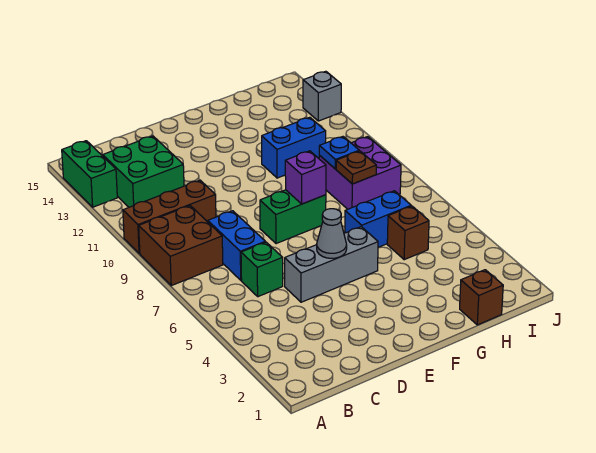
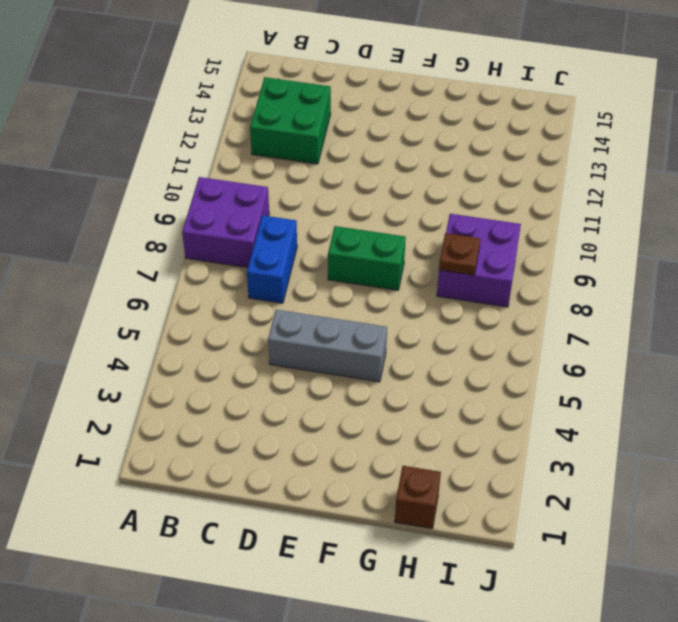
purple 2x2 brick [182,177,269,268] -> brown 2x2 brick [139,206,223,286]
none -> brown 1x3 brick [123,180,216,254]
none -> green 1x2 brick [62,141,117,207]
none -> green 1x1 brick [241,242,283,297]

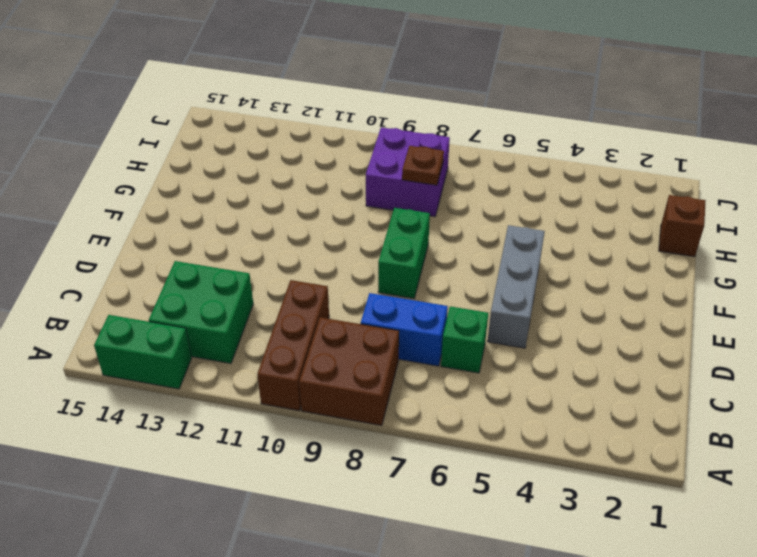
none -> blue 1x2 brick [345,191,411,247]
none -> blue 1x2 brick [262,117,326,178]
none -> brown 1x1 brick [387,206,429,260]

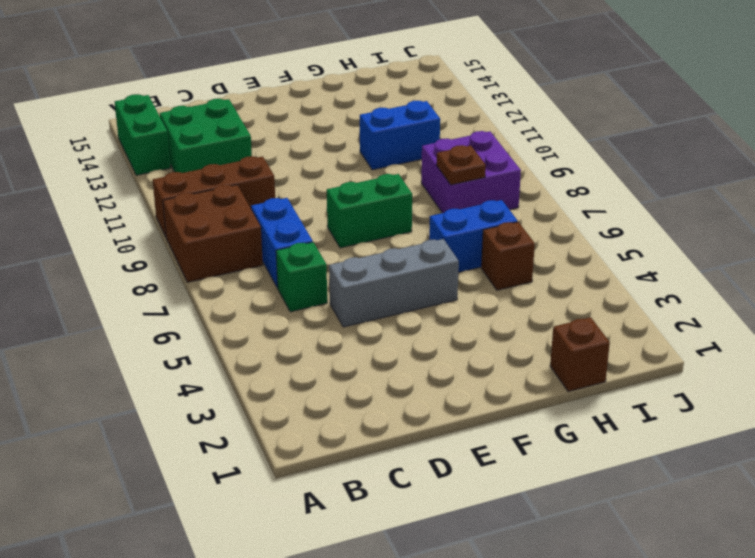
none -> grey 1x1 brick [303,71,341,121]
none -> grey 1x1 cone [317,209,347,258]
none -> purple 1x1 brick [285,151,326,204]

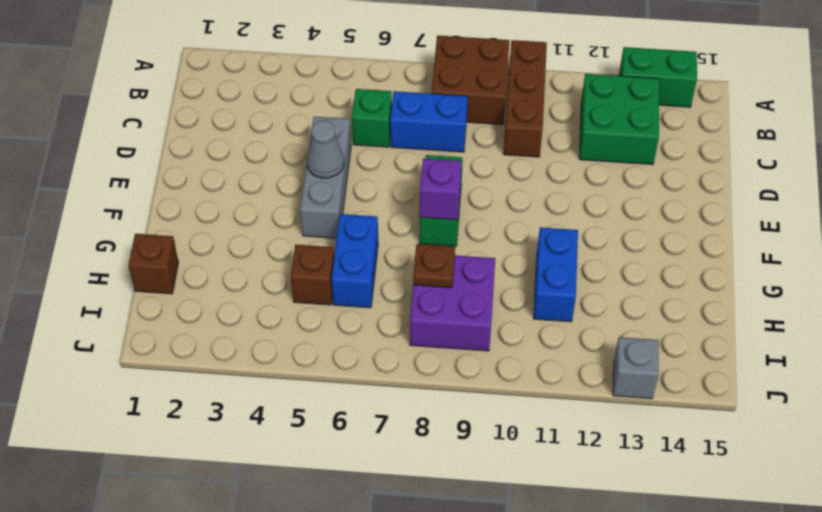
none -> blue 1x1 plate [319,137,359,169]

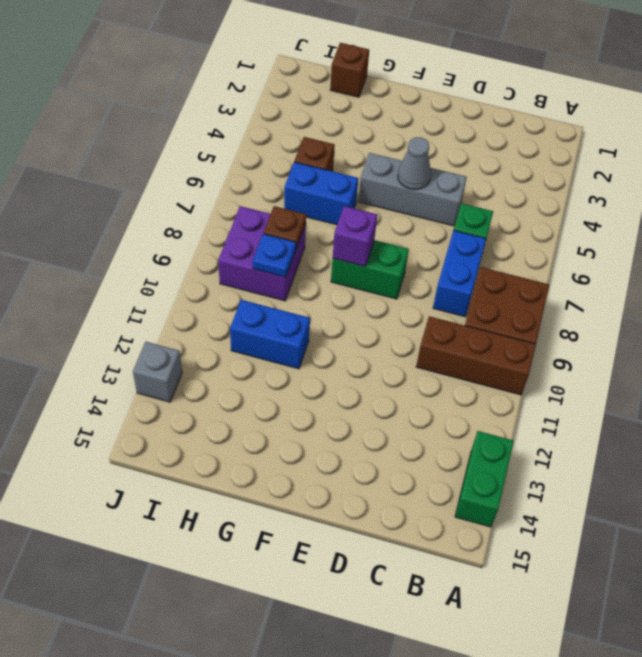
none -> green 2x2 brick [103,136,184,207]

